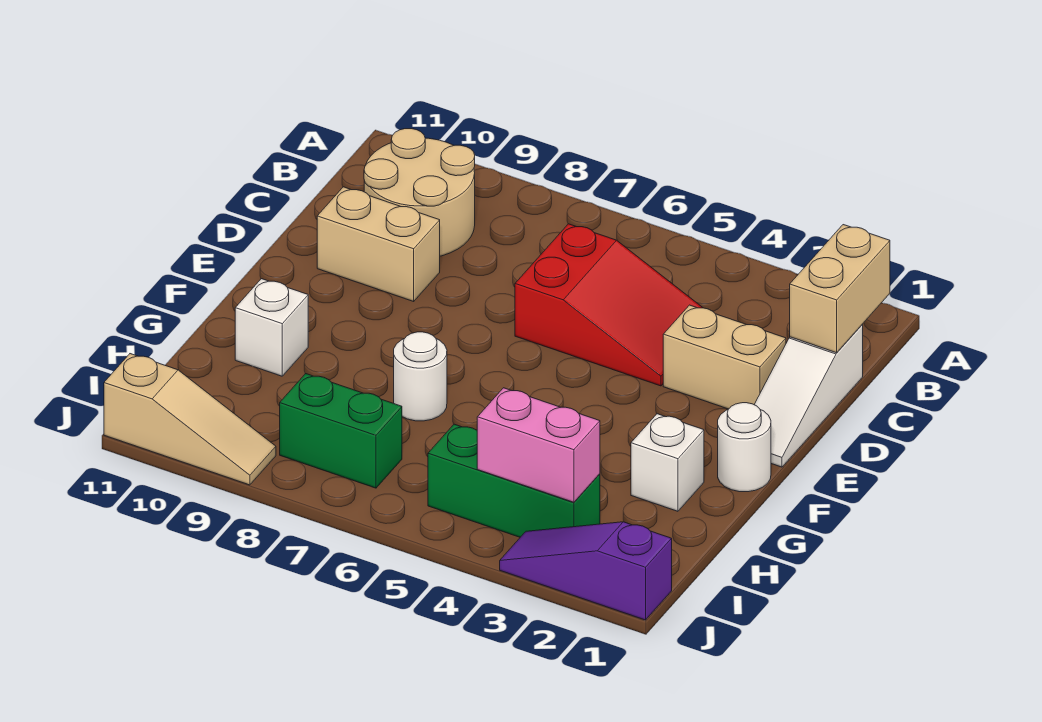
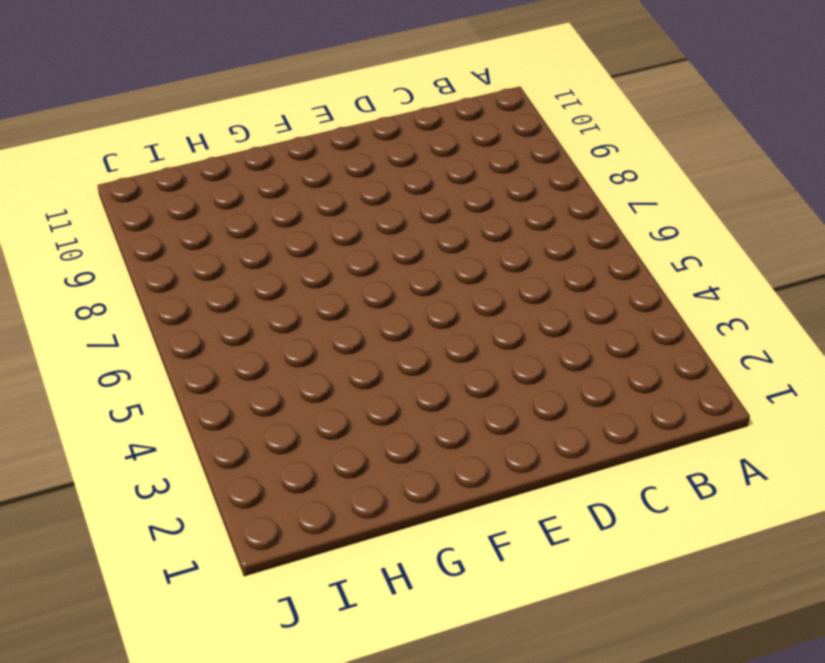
none -> tan 2x2 round brick [364,129,475,256]
none -> white 1x3 slope [754,325,863,467]
none -> red 2x3 slope [515,224,703,386]

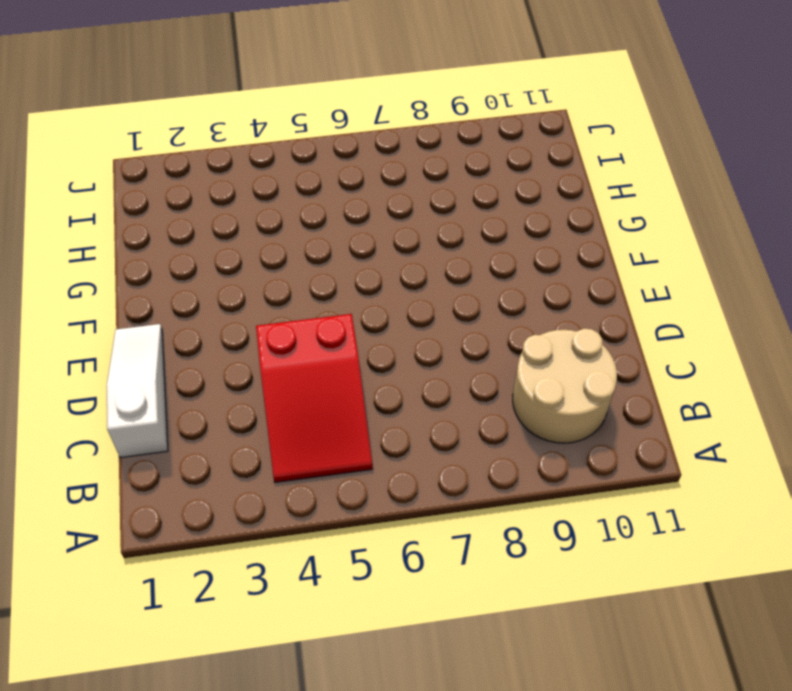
red 2x3 slope [256,314,373,482] -> red 2x3 slope turned to [515,224,703,386]
none -> tan 1x2 brick [663,305,786,409]
none -> tan 1x2 brick [317,187,440,301]
none -> white 1x1 round brick [718,403,771,492]

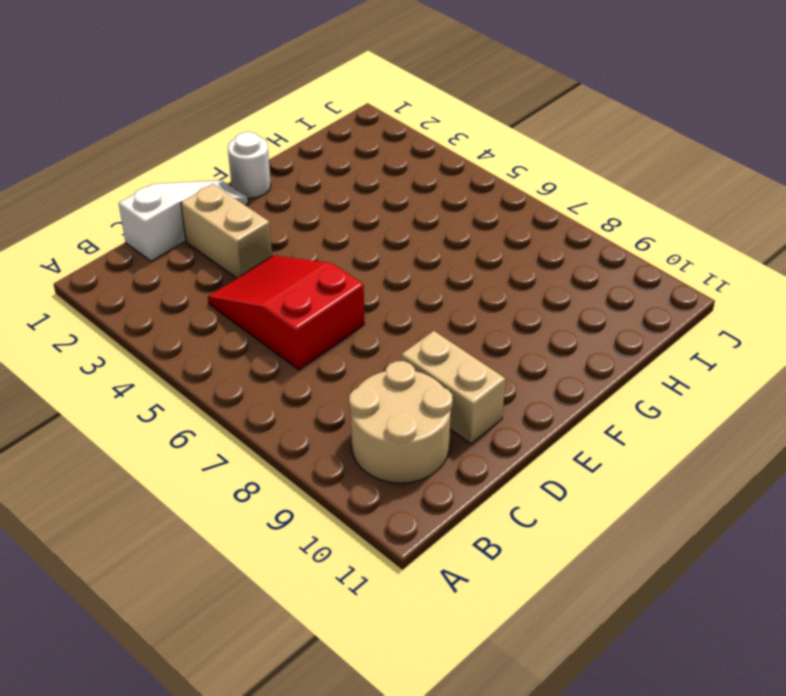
none -> white 1x1 brick [631,414,704,511]
none -> white 1x1 round brick [394,332,447,421]
none -> white 1x1 brick [235,279,308,376]

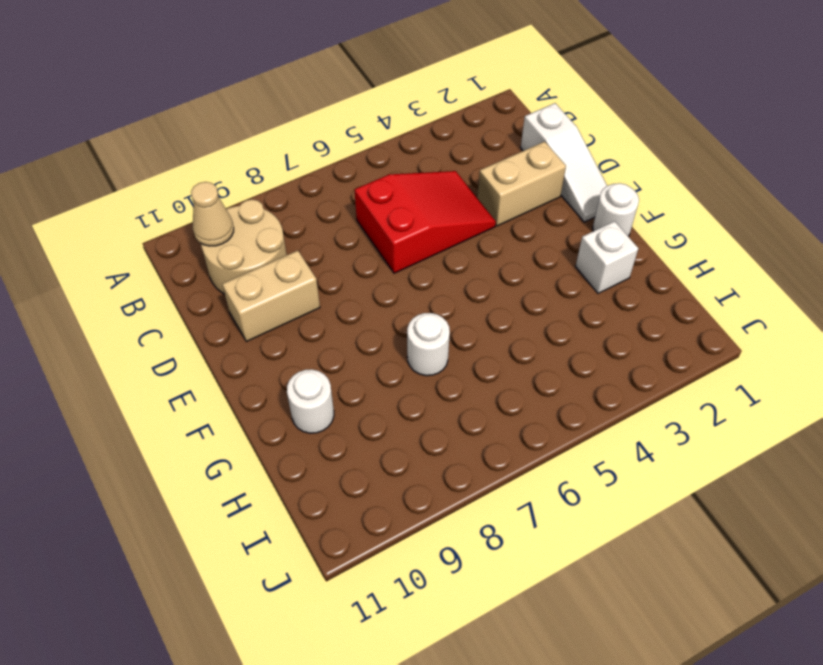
tan 1x1 cone [191,182,234,246] -> none
white 1x1 round brick [287,369,334,433] -> white 1x1 brick [235,279,308,376]
none -> green 1x3 brick [428,424,600,537]
none -> green 1x2 brick [280,374,402,488]
none -> purple 1x3 slope [500,522,672,620]

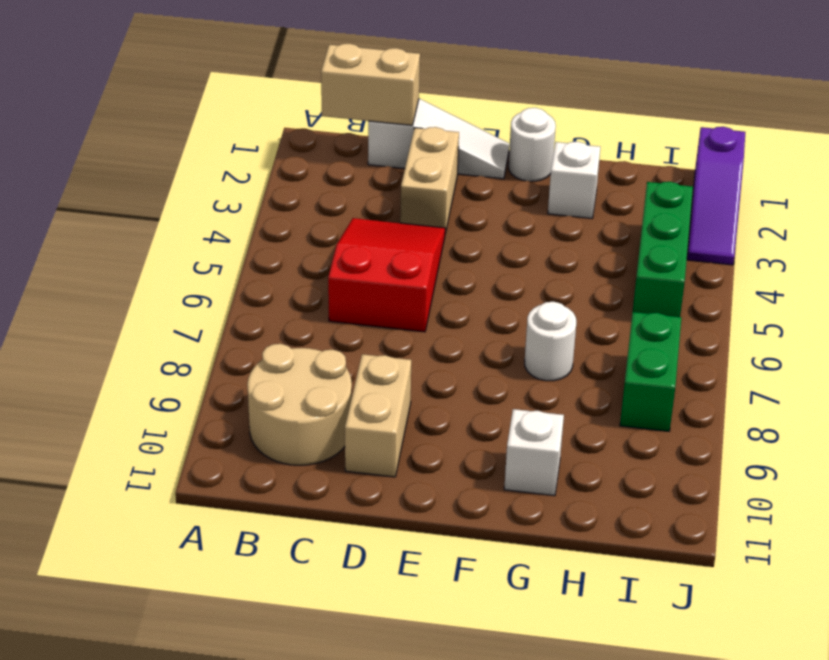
none -> tan 1x3 slope [104,354,276,485]
none -> pink 1x2 brick [477,388,600,502]

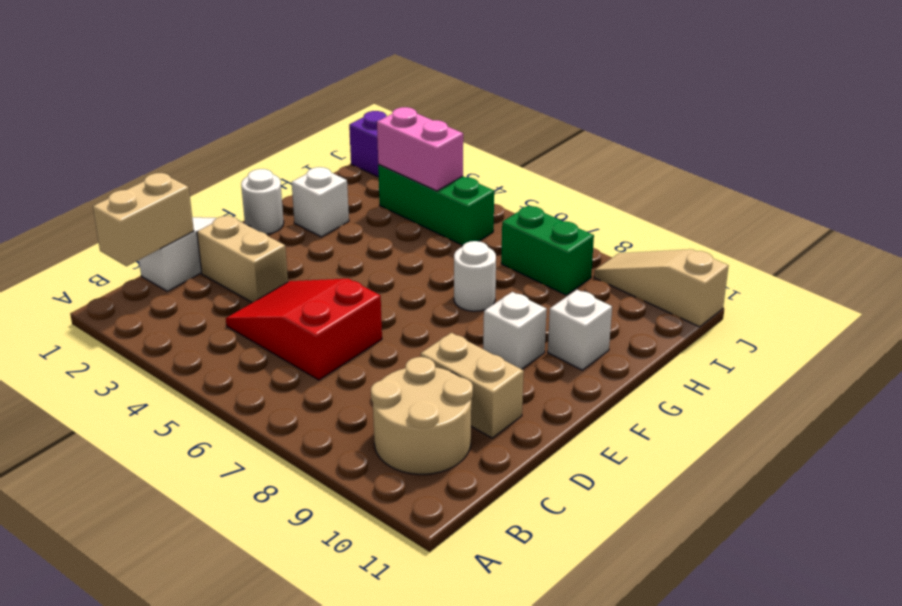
white 1x1 brick [483,292,547,369] -> none

